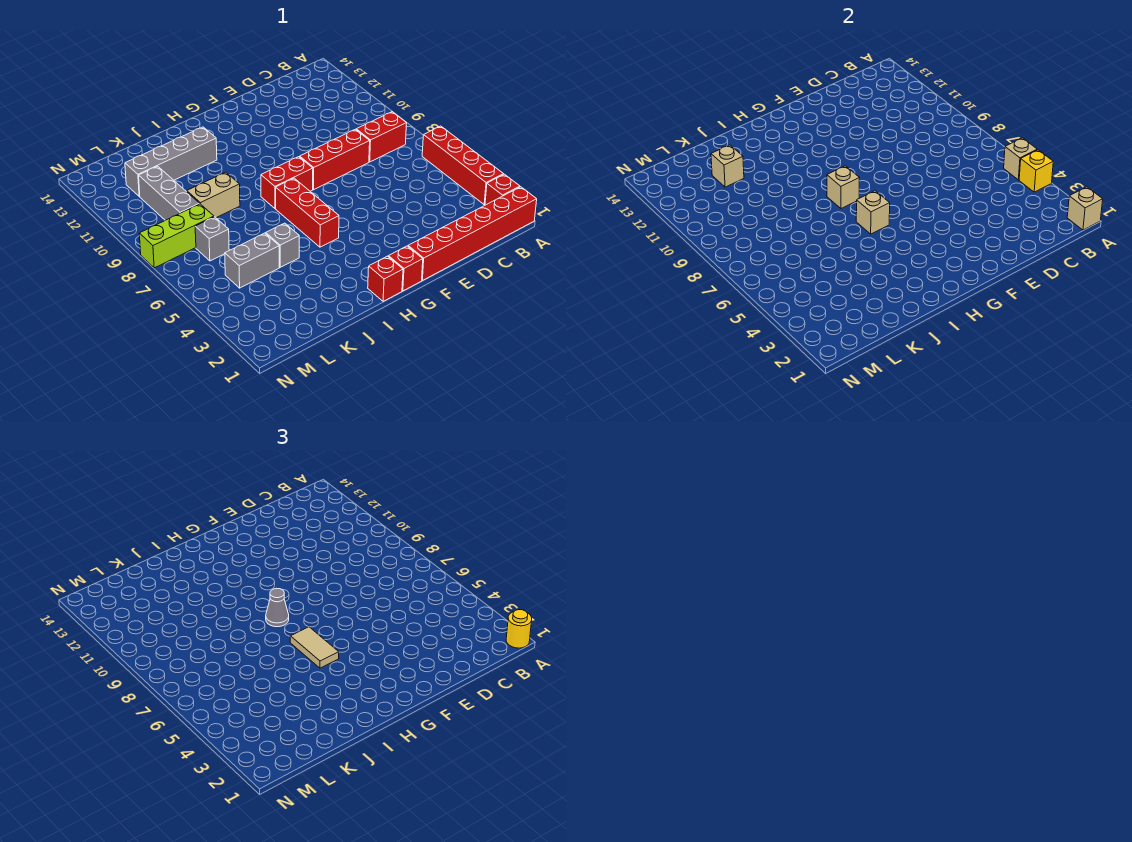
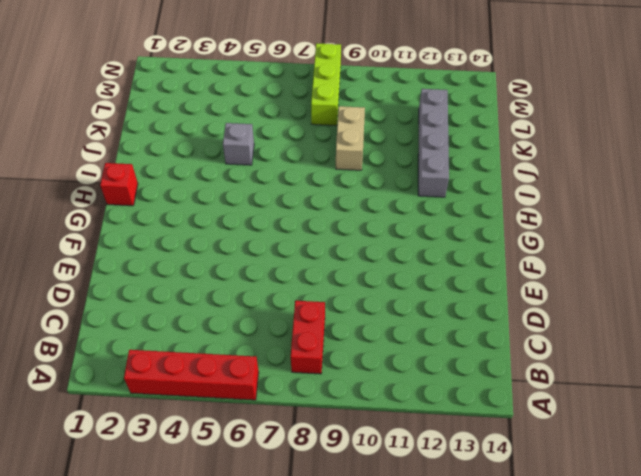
none -> red 1x6 brick [408,187,537,280]
none -> red 1x1 brick [485,174,520,205]
none -> red 1x3 brick [300,129,370,190]

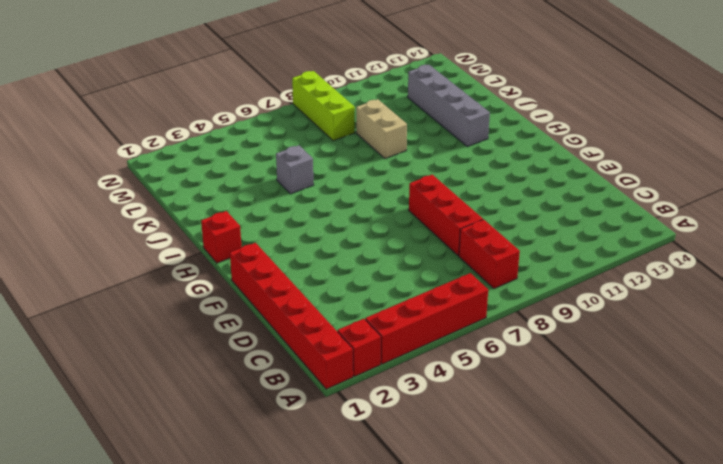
none -> red 1x1 brick [388,246,423,291]
none -> red 1x2 brick [261,157,313,209]
none -> red 1x3 brick [276,178,339,247]

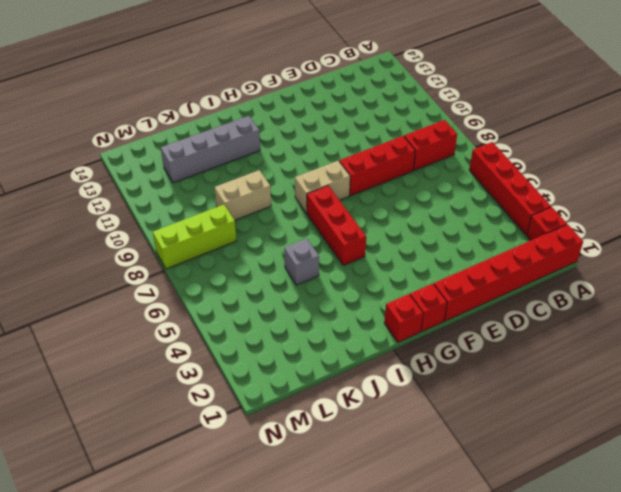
tan 1x2 brick [295,161,350,213] -> red 1x2 brick [261,157,313,209]
none -> grey 1x2 brick [225,233,279,288]
none -> grey 1x1 brick [195,217,229,261]
none -> grey 1x3 brick [139,166,199,220]

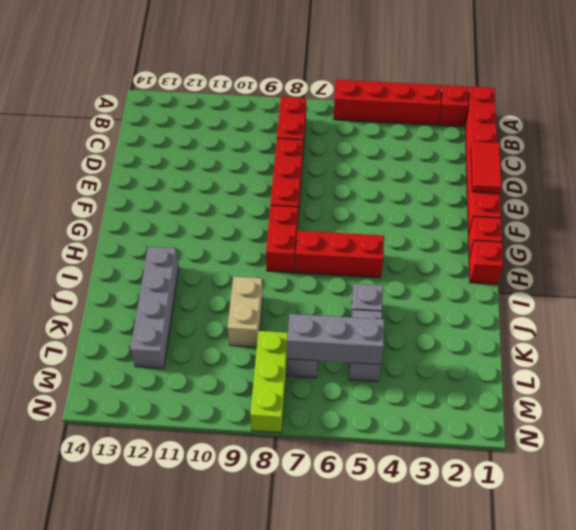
red 1x2 tile [471,142,502,193] -> none
grey 1x3 brick [287,314,384,364] -> grey 1x3 brick moved to [139,166,199,220]
none -> tan 1x1 brick [1067,187,1103,230]
none -> yellow 1x1 brick [1019,150,1053,192]
none -> tan 1x1 brick [1004,138,1037,180]

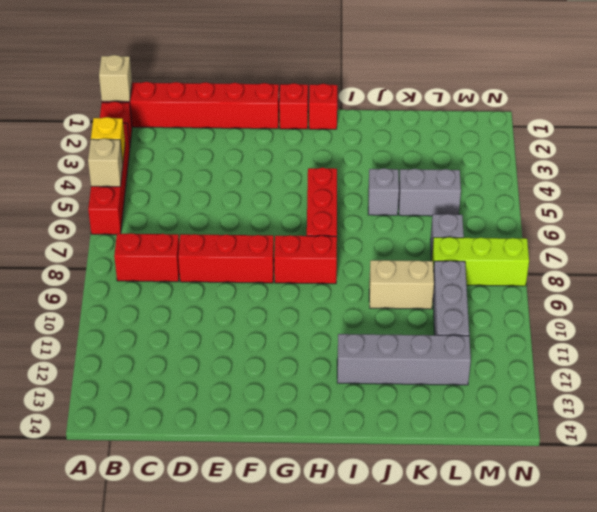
none -> tan 1x1 brick [856,191,890,234]
none -> tan 1x1 brick [827,166,859,209]
none -> tan 1x1 brick [711,145,744,187]

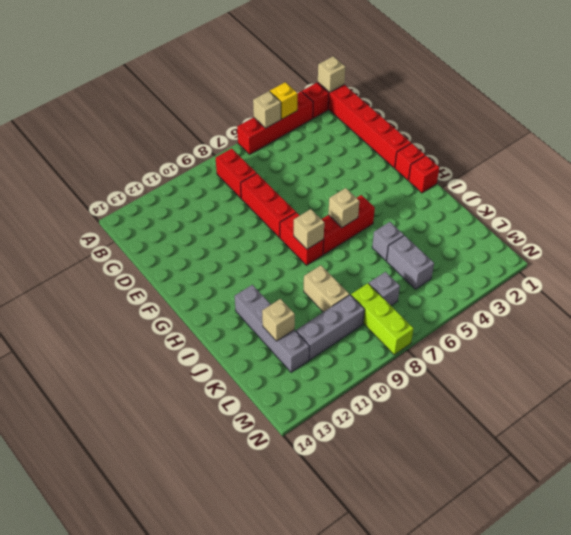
none -> yellow 1x1 round brick [506,610,532,648]
none -> tan 1x2 tile [290,627,339,668]
none -> grey 1x1 cone [266,588,289,627]

